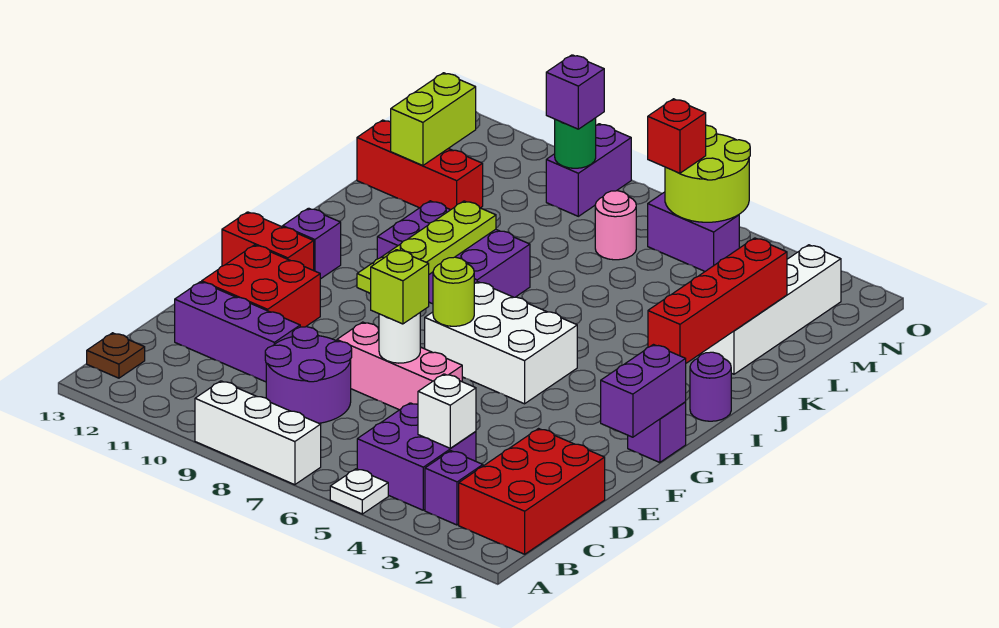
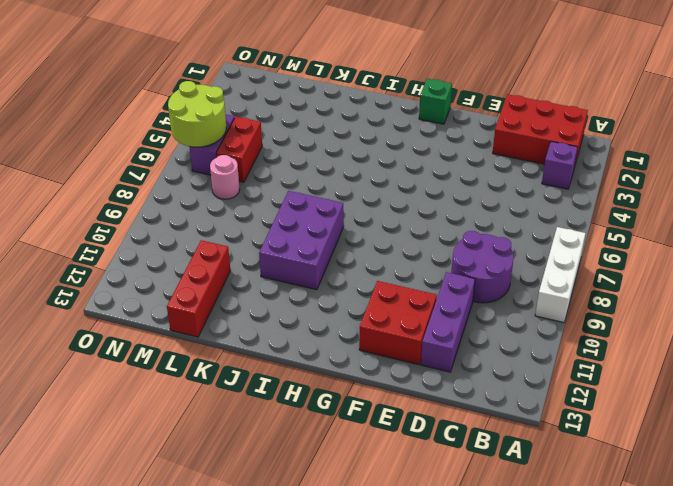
green 1x1 brick [419,79,452,124] -> purple 1x1 brick [628,402,686,463]
red 1x2 brick [216,117,262,182] -> red 1x2 brick moved to [222,212,314,270]
none -> white 1x1 plate [330,469,388,514]
none -> purple 2x2 brick [357,403,476,510]
none -> brown 1x1 plate [87,333,145,378]
none -> pink 1x3 brick [337,322,462,410]

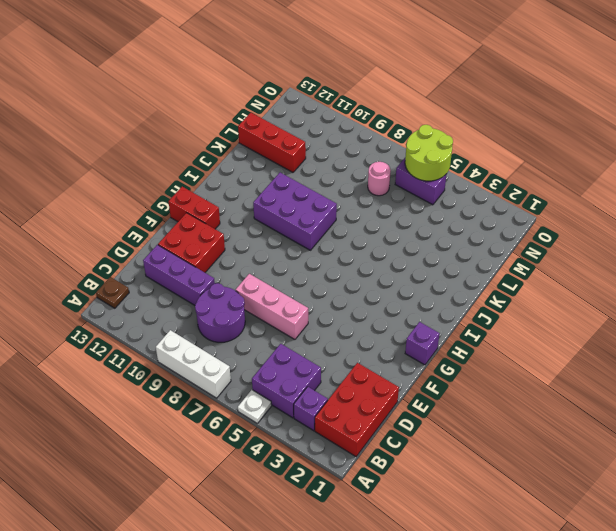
none -> white 2x3 brick [425,282,577,404]
none -> purple 1x1 brick [283,208,341,279]
none -> purple 1x1 round brick [690,352,731,421]
none -> white 1x4 brick [702,245,841,374]

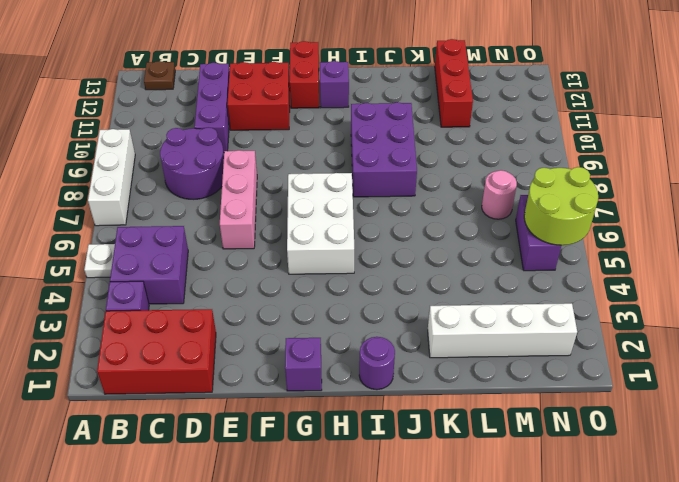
none -> purple 1x2 brick [546,124,631,216]
none -> white 1x1 brick [418,374,476,448]
none -> white 1x1 round brick [379,313,420,363]
none -> purple 1x2 brick [601,345,686,437]

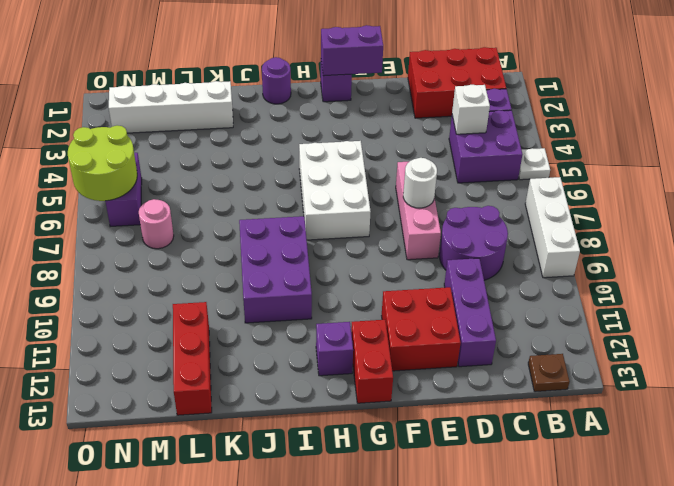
none -> purple 1x2 brick [546,124,631,216]
none -> lime 1x1 round brick [433,257,474,326]
none -> lime 1x4 plate [357,201,496,293]
none -> red 1x4 brick [648,238,787,363]

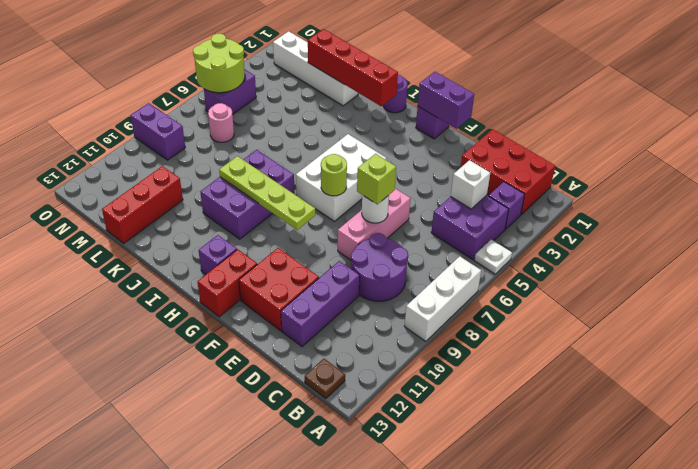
none -> lime 1x2 brick [391,73,476,165]
none -> green 1x1 round brick [555,118,596,168]
none -> red 1x1 brick [648,99,706,173]
none -> purple 1x1 brick [546,55,604,129]

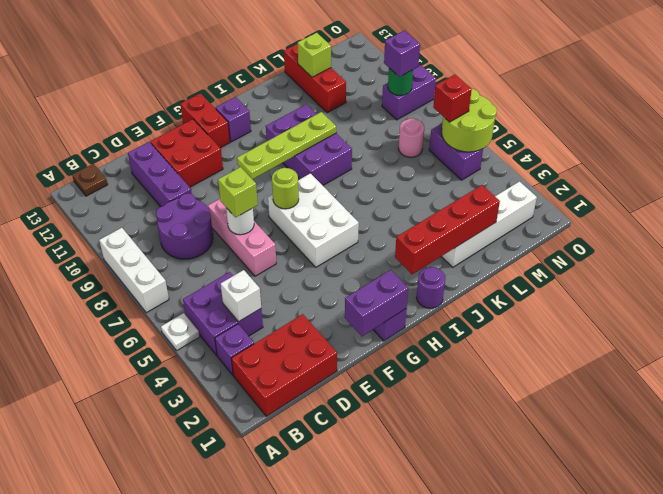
lime 1x1 brick [298,33,331,77] -> lime 1x2 brick [391,73,476,165]

